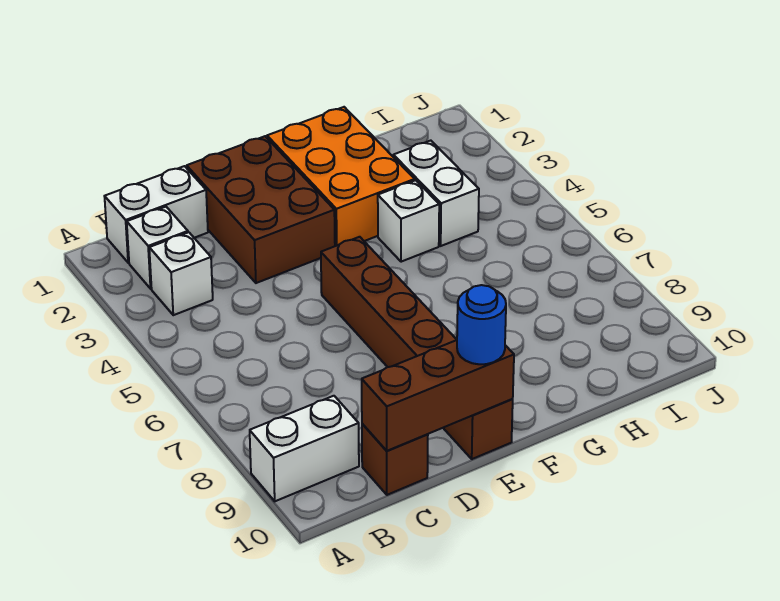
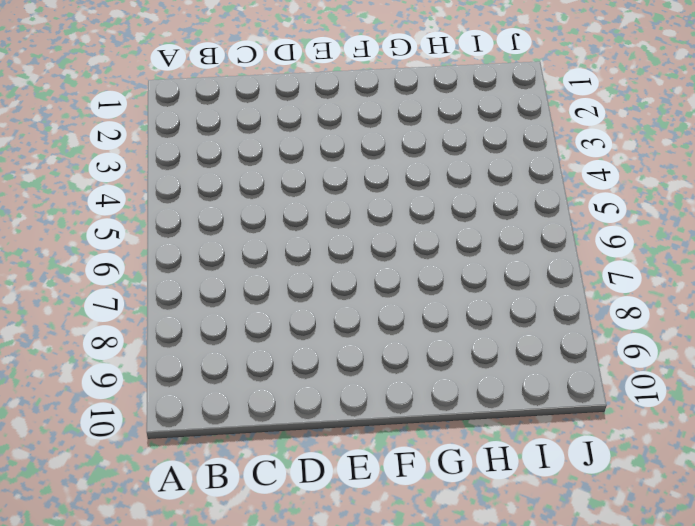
none -> white 1x2 brick [250,396,359,501]
none -> white 1x2 brick [104,166,208,263]
none -> white 1x1 brick [127,207,188,289]

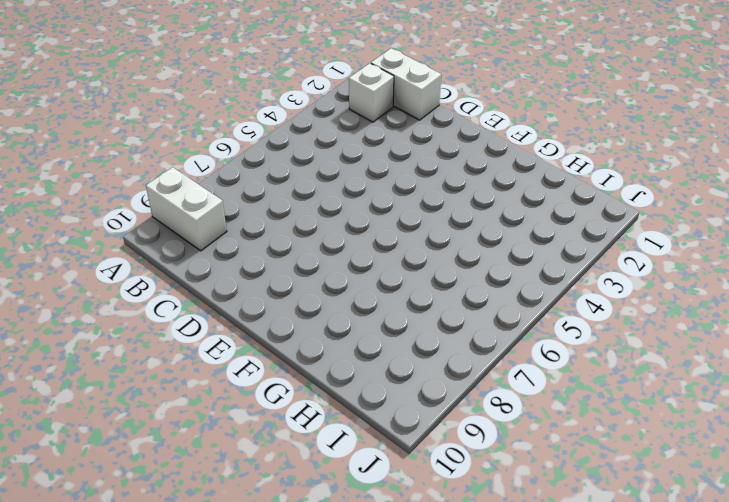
none -> white 1x1 brick [149,232,213,315]
none -> brown 1x1 brick [362,424,428,495]
none -> brown 2x3 brick [187,136,335,283]

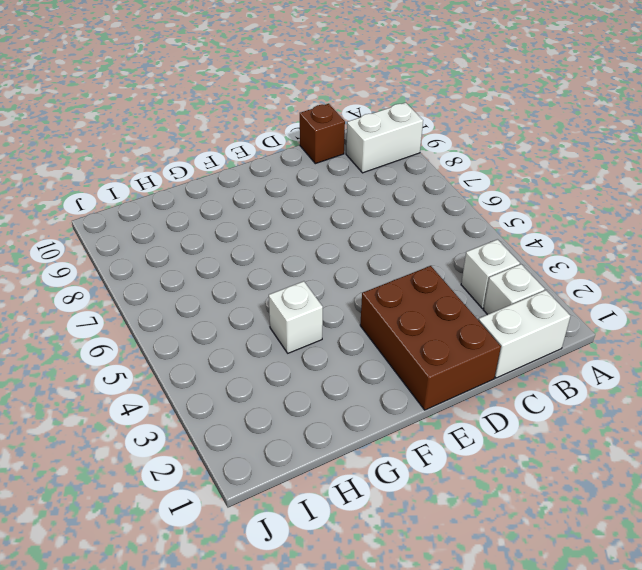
none -> brown 1x6 brick [321,237,513,459]
none -> orange 2x3 brick [267,107,415,246]
none -> white 1x2 brick [393,141,479,246]

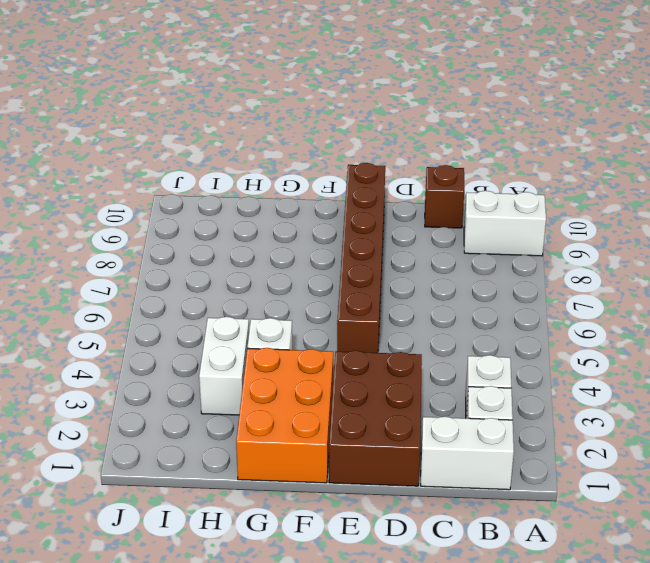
none -> brown 1x3 brick [362,340,514,451]
none -> blue 1x1 round brick [457,285,506,364]

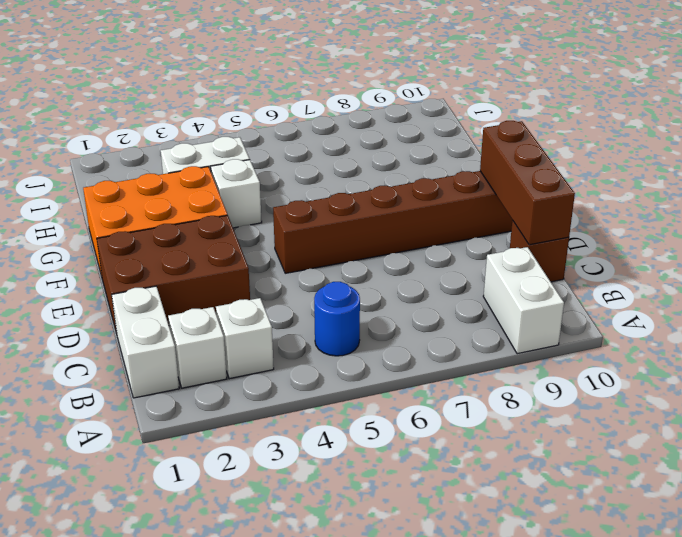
blue 1x1 round brick [314,282,360,356] -> blue 1x1 round brick moved to [457,285,506,364]

